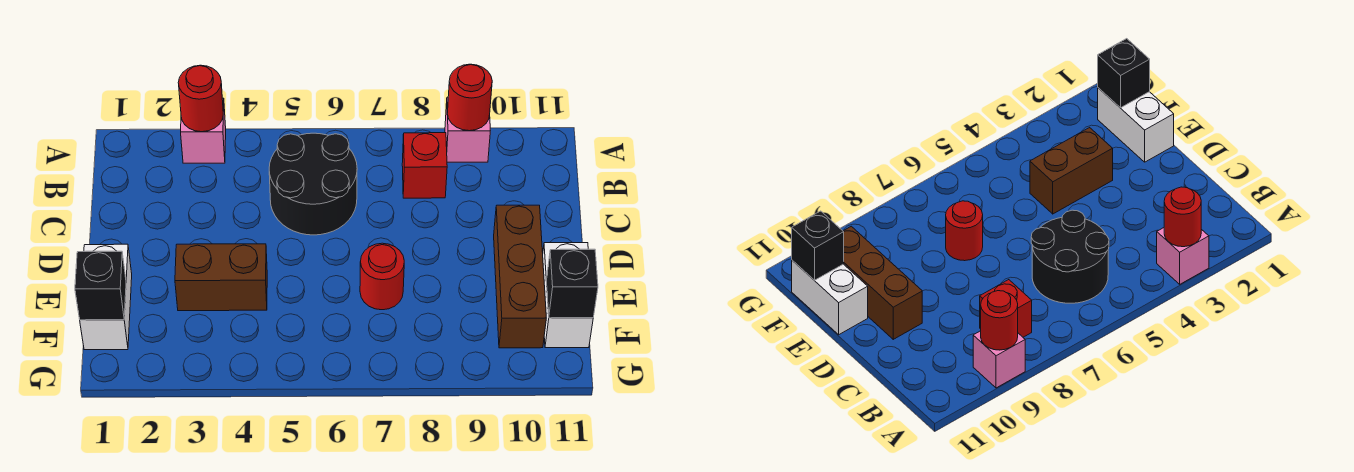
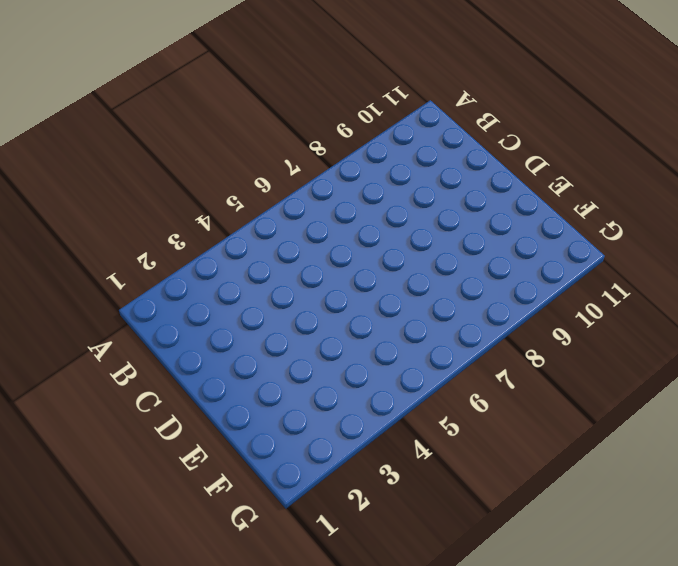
none -> pink 1x1 brick [181,98,226,163]
none -> pink 1x1 brick [445,97,490,162]
none -> black 2x2 round brick [269,133,357,235]

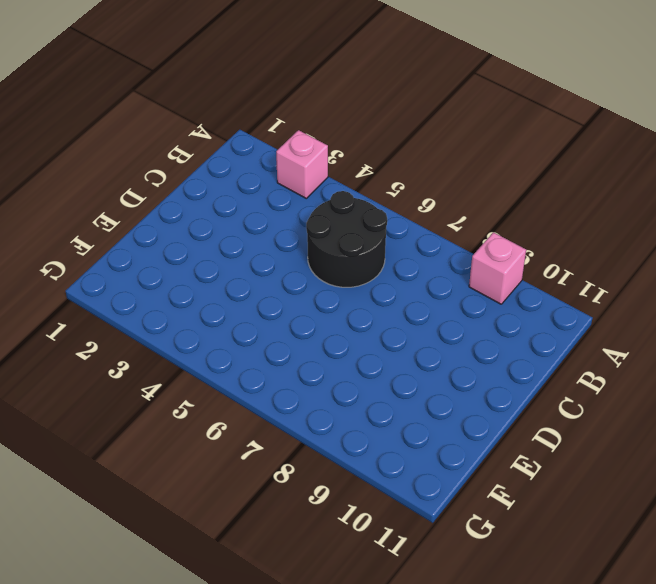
none -> red 1x1 brick [402,133,447,198]
none -> brown 1x3 brick [494,205,546,348]
none -> white 1x2 brick [80,244,132,350]

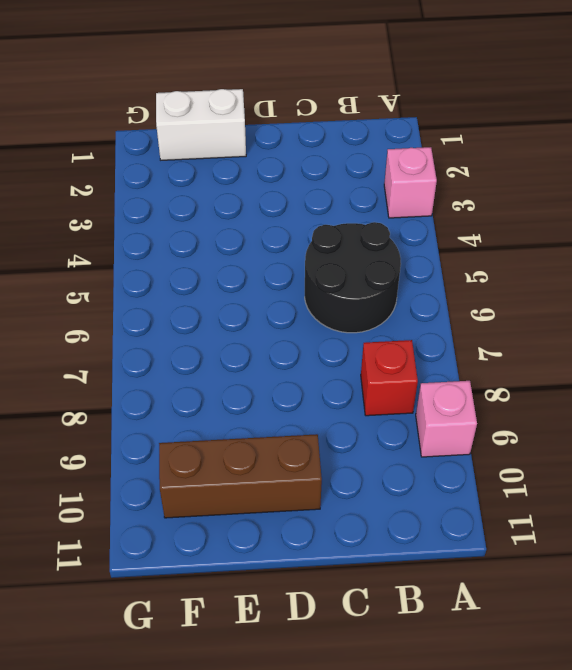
none -> brown 1x2 brick [175,244,267,311]
none -> red 1x1 round brick [360,243,404,310]
none -> white 1x2 brick [543,243,593,348]

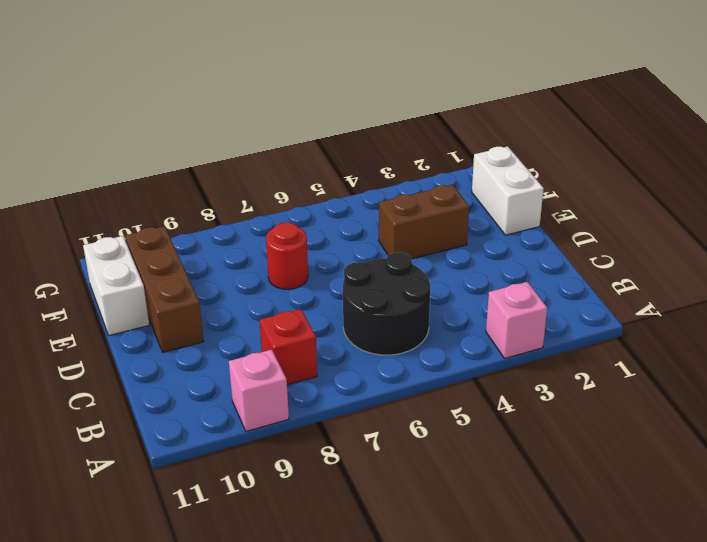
none -> red 1x1 round brick [178,65,223,132]
none -> red 1x1 round brick [447,64,492,131]
none -> black 1x1 brick [75,251,126,320]

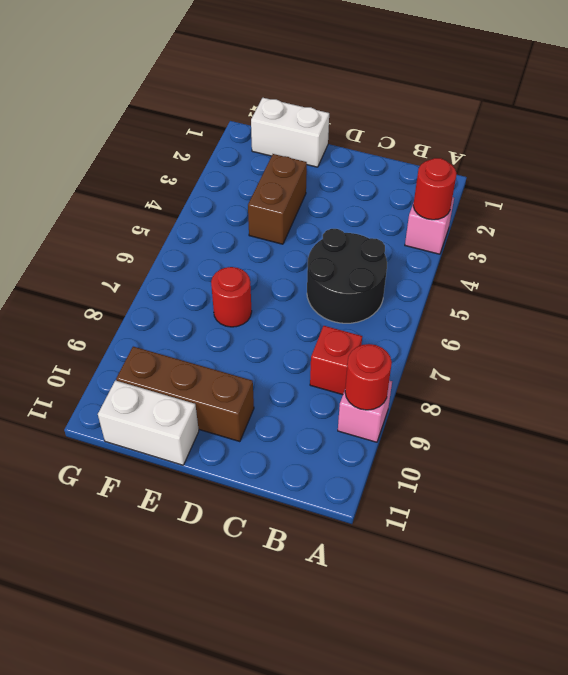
none -> black 1x1 brick [75,251,126,320]
none -> black 1x1 brick [547,249,598,318]

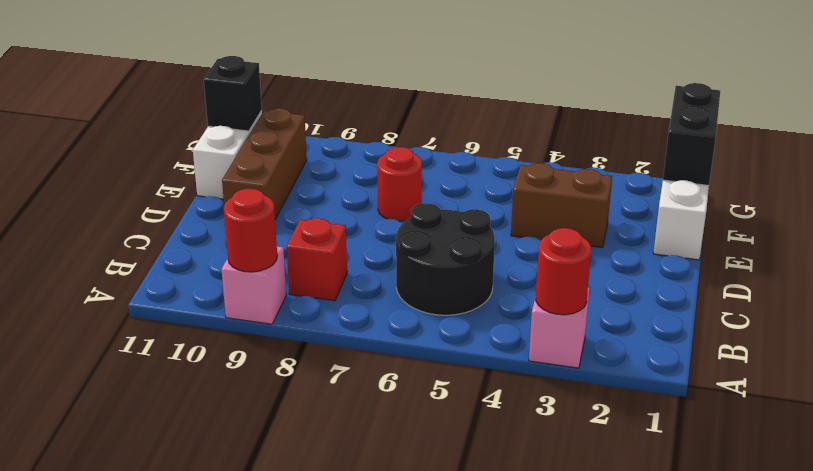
black 1x2 brick [663,83,720,186] -> black 1x1 brick [75,251,126,320]

